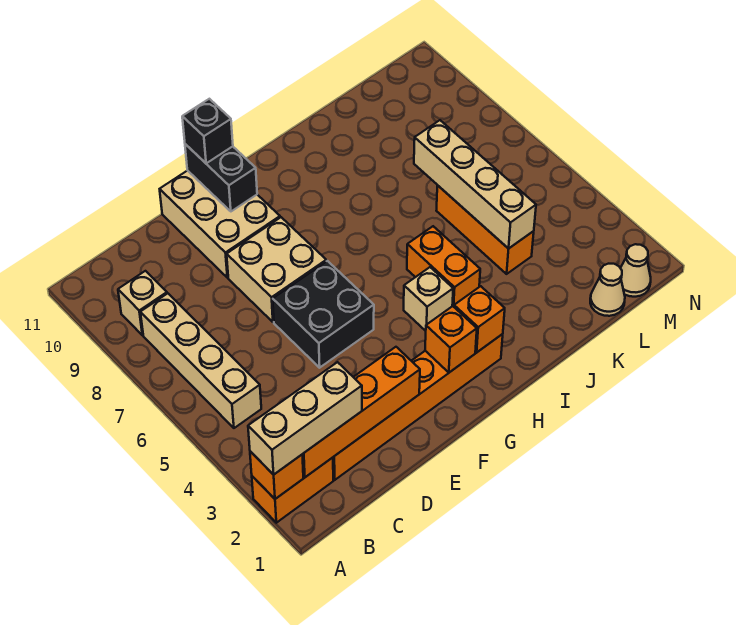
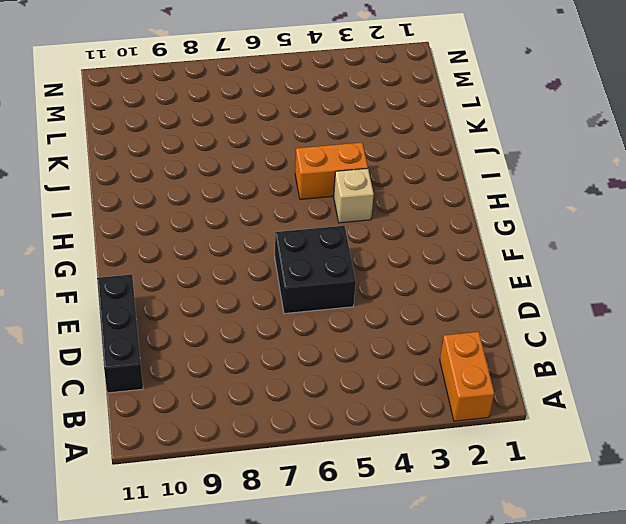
black 1x3 brick [97,274,143,393] -> tan 2x3 brick [160,170,280,278]
none -> tan 1x4 brick [140,293,261,428]
none -> tan 1x1 brick [118,271,167,335]
none -> orange 1x6 brick [333,334,503,480]

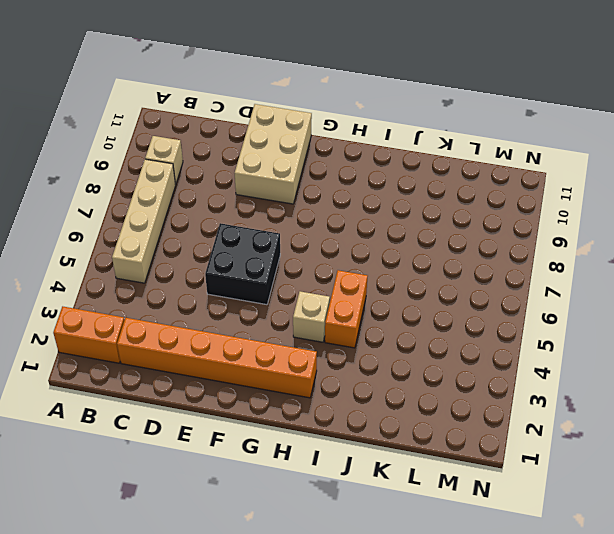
none -> tan 2x2 brick [227,217,326,322]
none -> orange 1x3 brick [436,185,534,274]
none -> tan 1x1 cone [590,264,625,316]

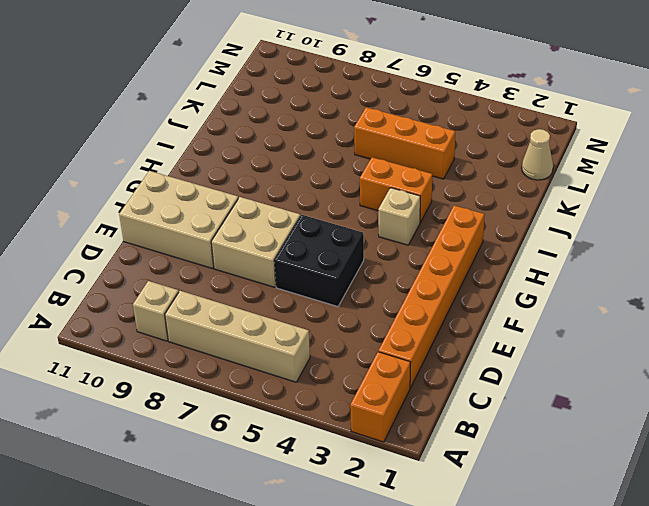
none -> tan 1x1 cone [621,244,651,297]
none -> orange 1x1 brick [250,451,303,499]
none -> orange 1x4 brick [302,347,420,477]

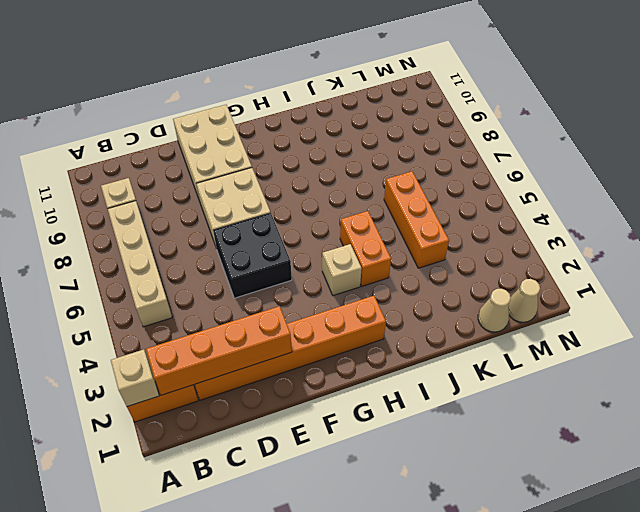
tan 1x1 brick [111,349,159,407] -> orange 1x1 brick [250,451,303,499]
none -> black 1x2 brick [185,144,257,211]
none -> orange 1x1 brick [425,306,477,373]
none -> orange 1x1 brick [454,286,505,353]

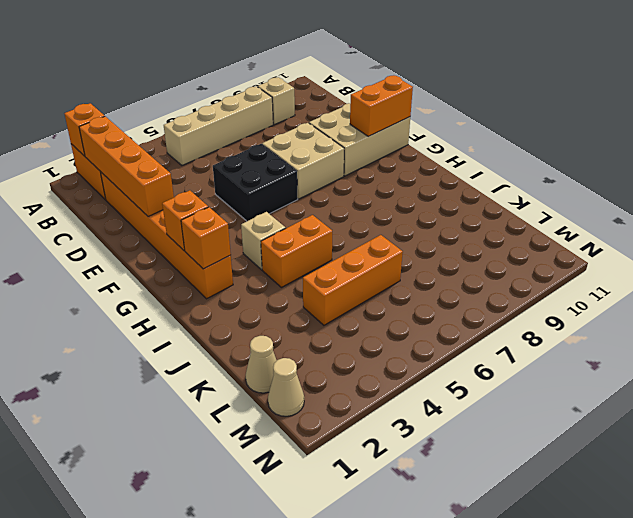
orange 1x2 brick [350,76,413,136] -> black 1x2 brick [185,144,257,211]
none -> tan 1x4 brick [414,120,536,249]
none -> tan 1x3 brick [248,362,362,475]
none -> black 1x1 brick [182,99,233,163]

